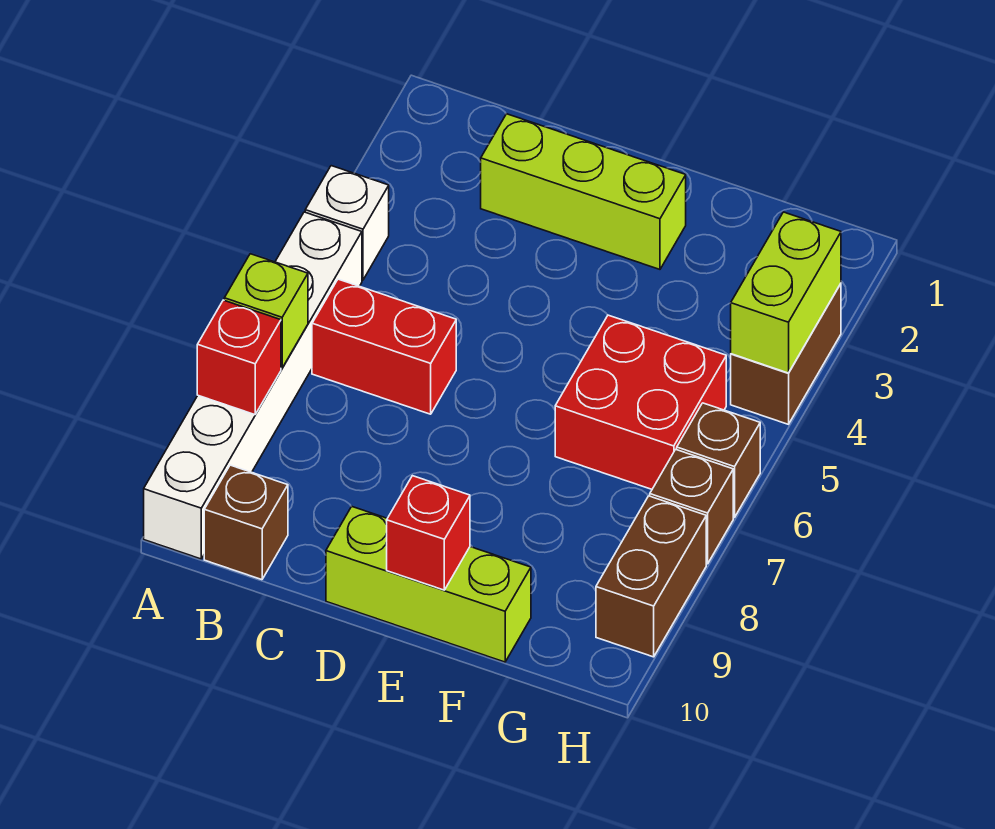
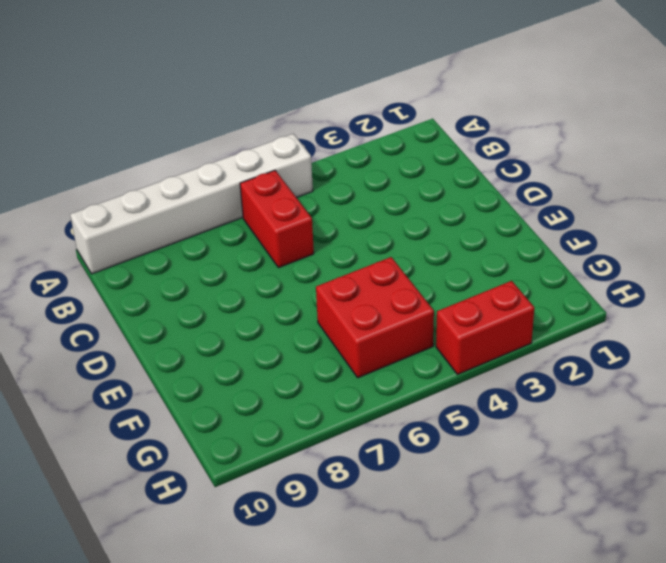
red 1x2 brick [436,281,534,375] -> brown 1x2 brick [731,284,841,424]
none -> white 1x1 brick [305,166,389,280]
none -> brown 1x1 brick [204,465,288,580]
none -> lime 1x3 brick [481,114,686,269]

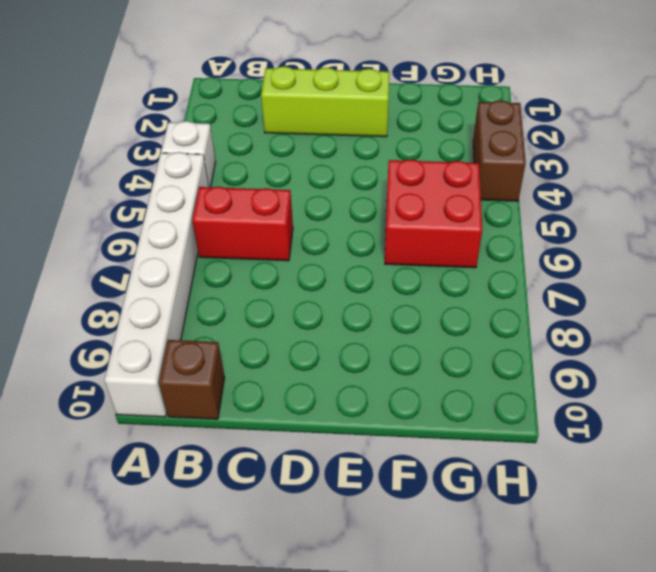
none -> lime 1x3 brick [326,506,531,662]
none -> brown 1x1 brick [677,403,760,517]
none -> brown 1x1 brick [650,450,733,564]

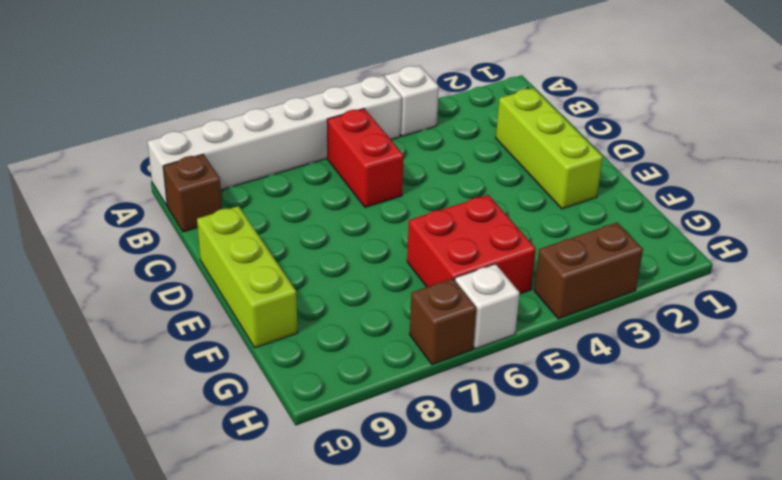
white 1x1 brick [455,264,520,349] -> brown 1x1 brick [677,403,760,517]
none -> brown 1x2 brick [596,496,706,657]
none -> lime 1x1 brick [224,254,308,368]
none -> red 1x1 brick [197,300,281,415]

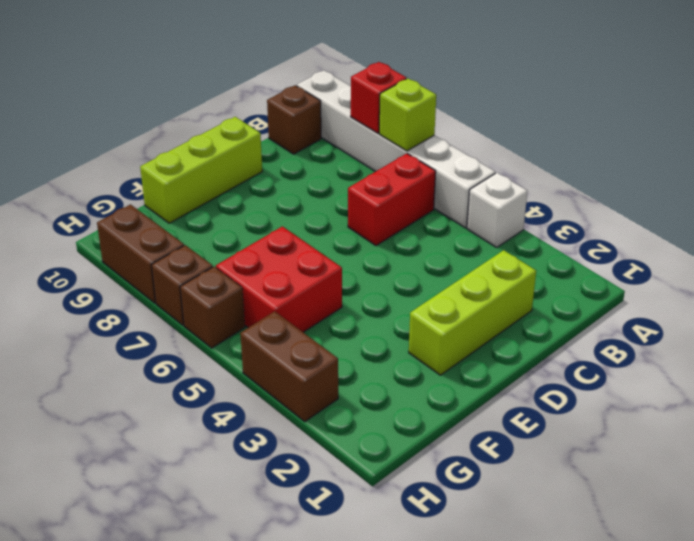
none -> red 1x1 brick [387,476,470,590]
none -> lime 1x2 brick [731,212,841,373]

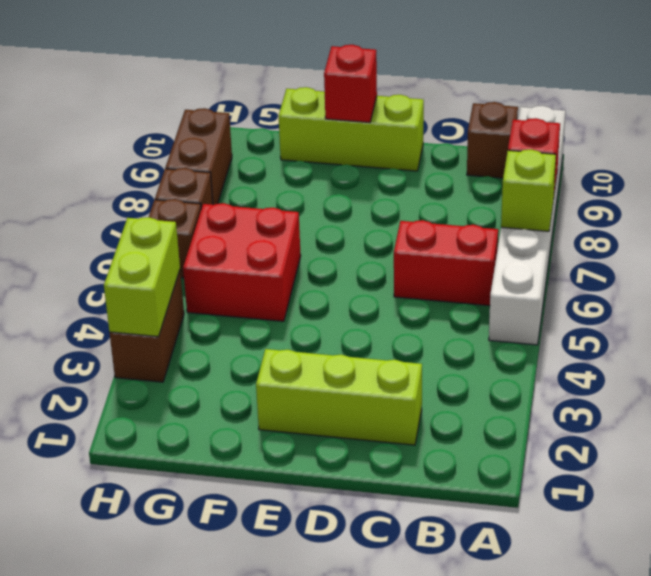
none -> white 1x1 brick [305,166,389,280]

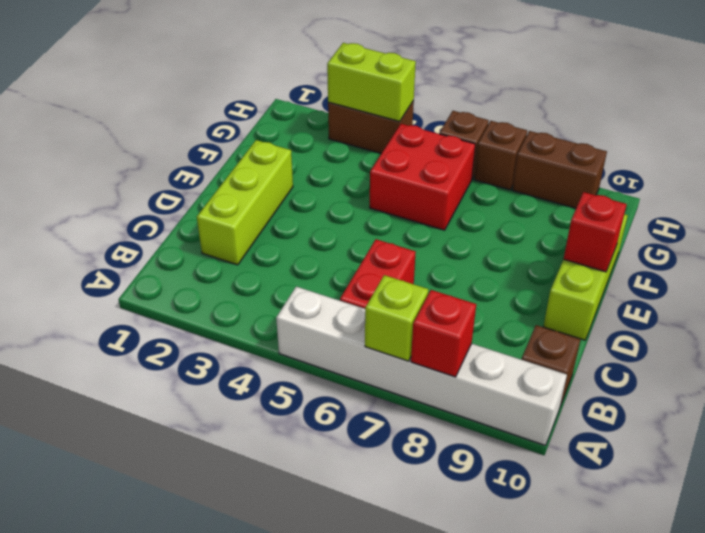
none -> white 1x1 brick [305,166,389,280]

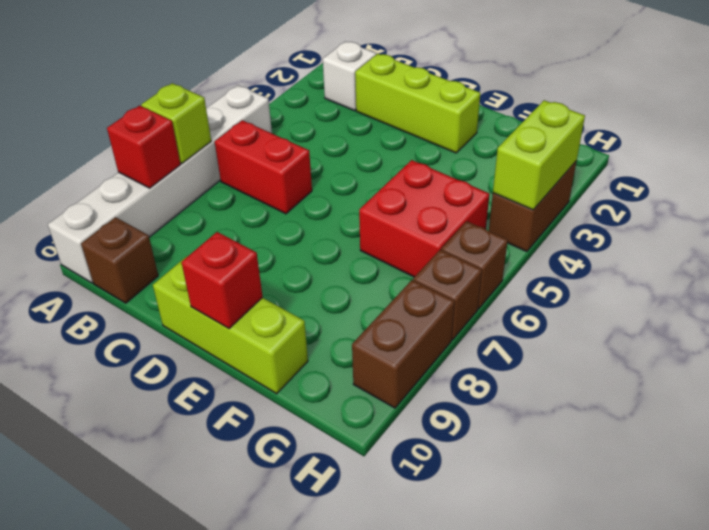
white 1x1 brick [323,41,376,111] -> white 1x1 brick moved to [305,166,389,280]

